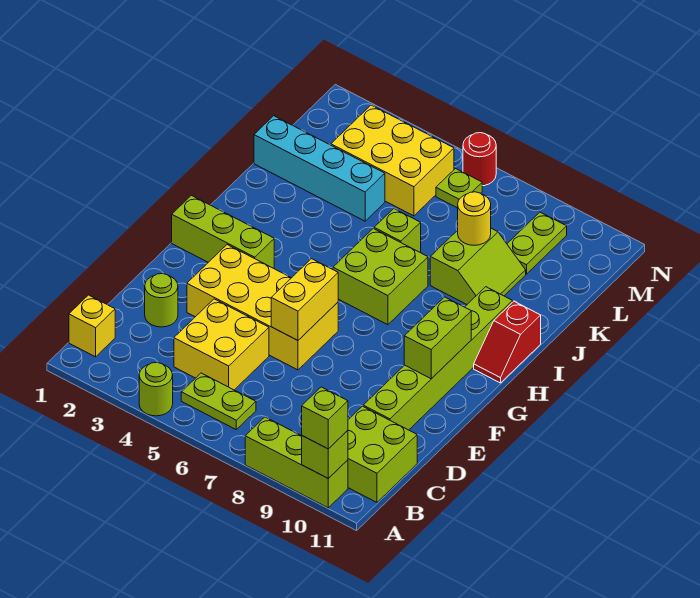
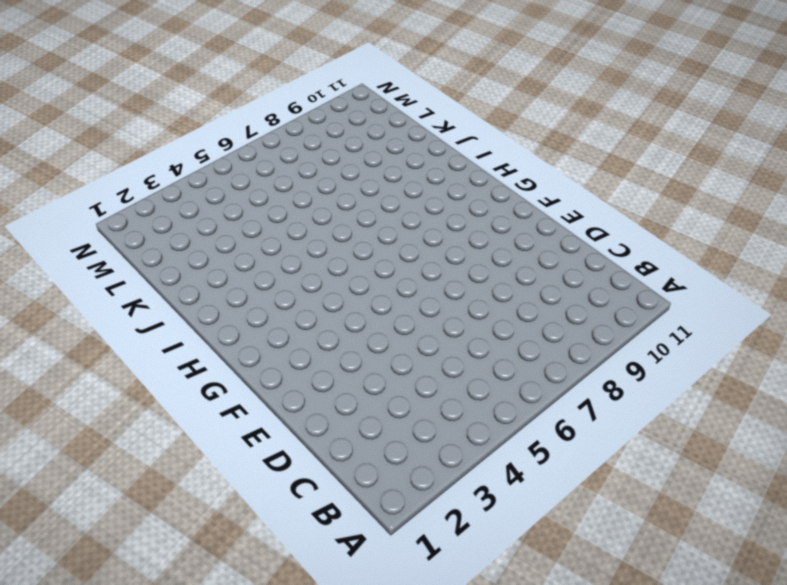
none -> lime 1x1 round brick [139,362,173,416]
none -> lime 1x3 brick [245,417,348,508]
none -> yellow 1x1 brick [69,295,115,357]

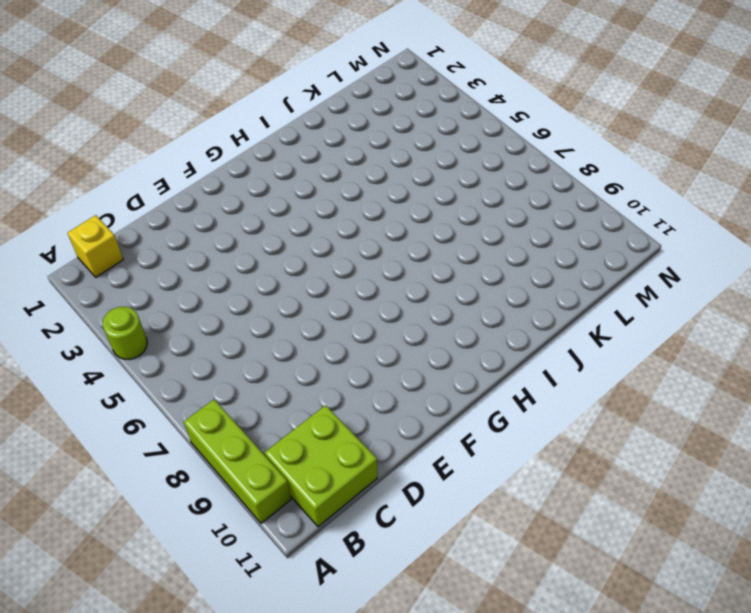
none -> lime 1x2 plate [181,373,256,429]
none -> yellow 2x2 brick [174,299,269,390]
none -> lime 1x1 round brick [145,274,178,327]

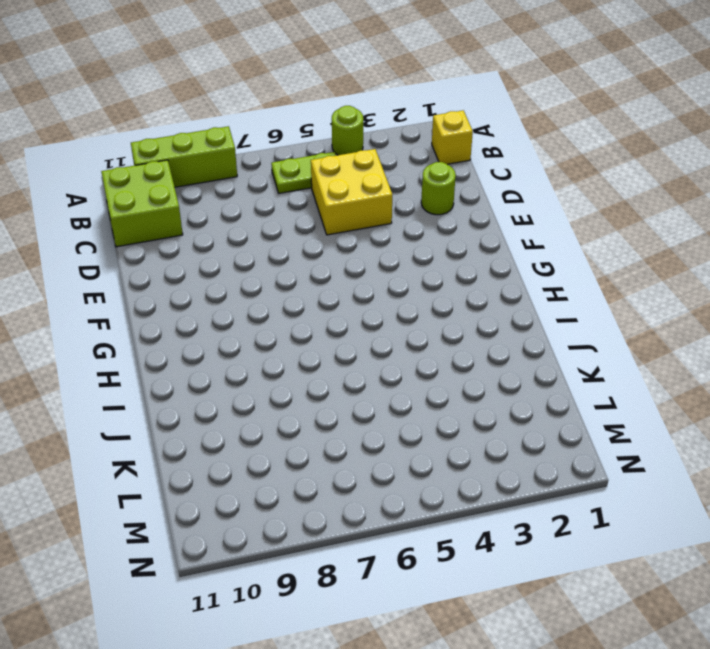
none -> lime 1x6 brick [363,287,513,430]
none -> yellow 2x4 brick [187,245,338,370]
none -> lime 1x3 brick [172,196,274,268]

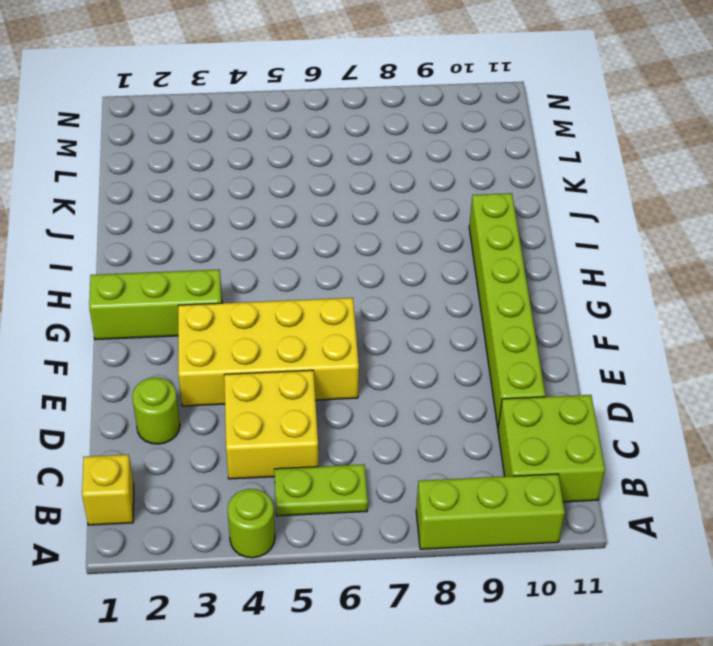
none -> lime 2x2 brick [333,228,428,325]
none -> red 1x2 slope [474,301,541,383]
none -> lime 1x1 brick [374,209,421,252]

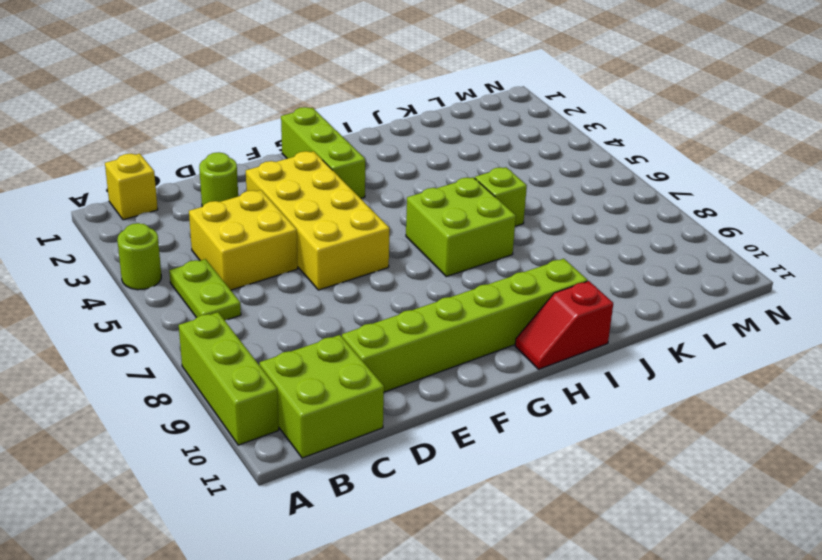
none -> lime 2x2 slope [430,228,526,304]
none -> cyan 1x4 brick [254,116,385,221]
none -> yellow 2x3 brick [331,105,454,216]

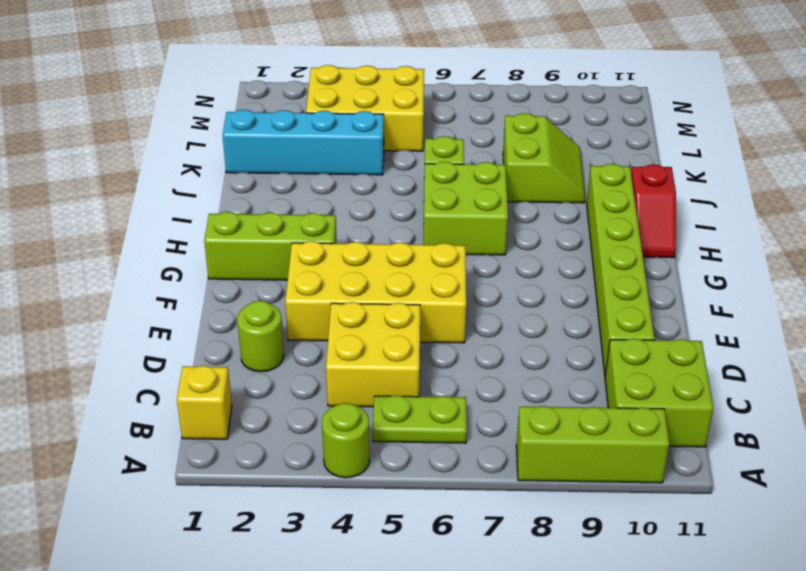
none -> lime 1x2 plate [507,212,567,274]
none -> lime 1x1 plate [436,169,482,208]
none -> red 1x1 round brick [463,133,496,186]

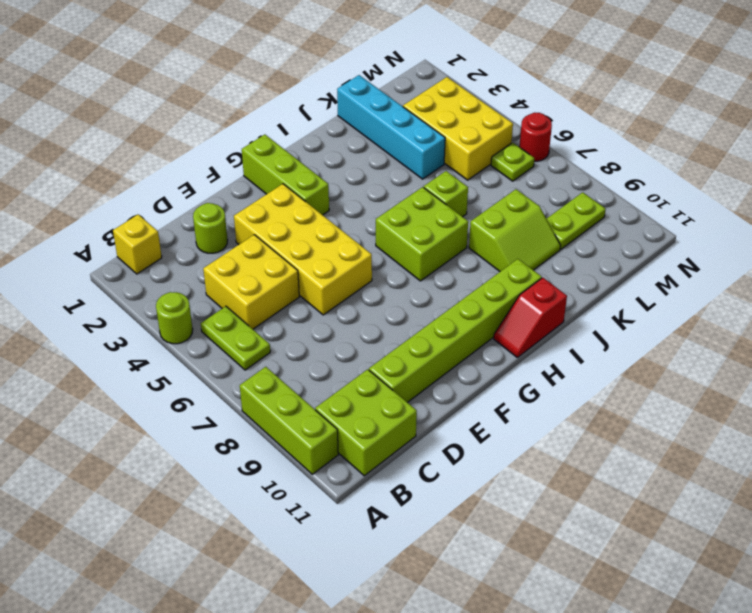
none -> lime 1x1 brick [302,430,348,478]
none -> yellow 1x2 brick [271,259,338,340]
none -> lime 1x2 brick [404,297,471,379]

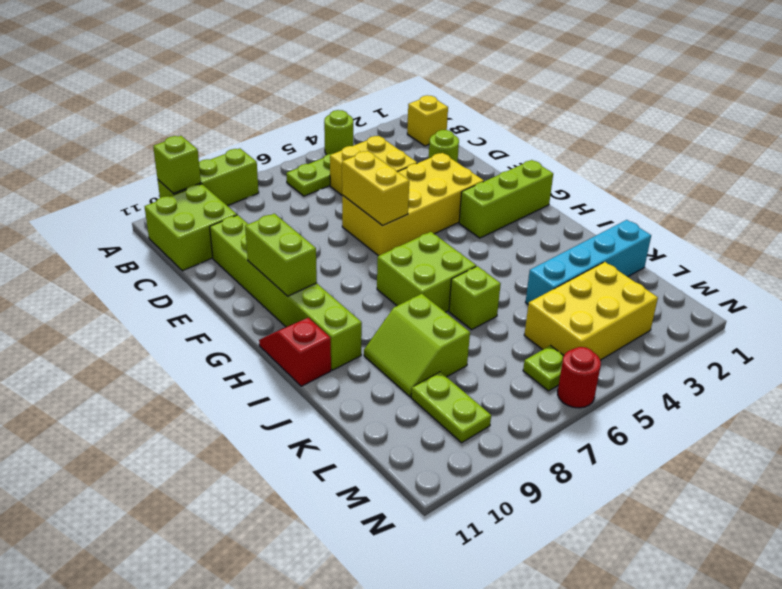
none -> yellow 1x1 round brick [458,192,491,245]
none -> lime 1x1 brick [302,387,348,449]

